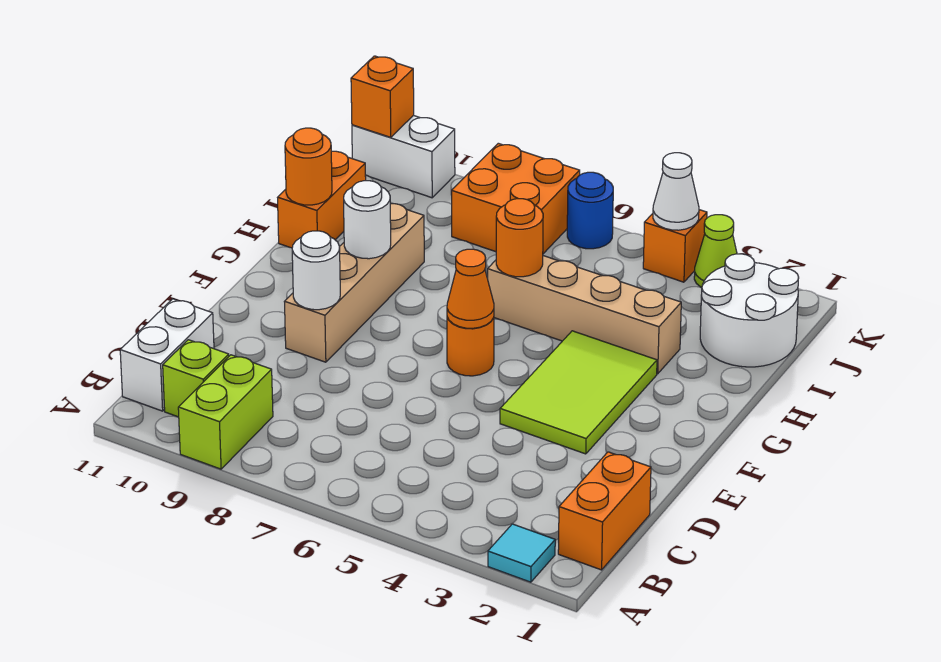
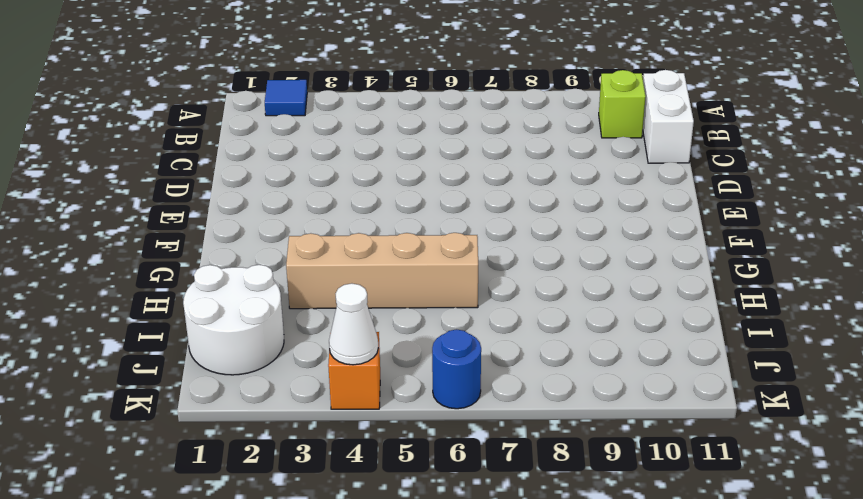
blue 1x1 tile [265,80,307,116] -> cyan 1x1 tile [488,524,555,582]
none -> lime 1x2 brick [178,355,273,469]
none -> orange 1x2 brick [558,452,651,570]
none -> lime 2x3 tile [500,331,657,454]

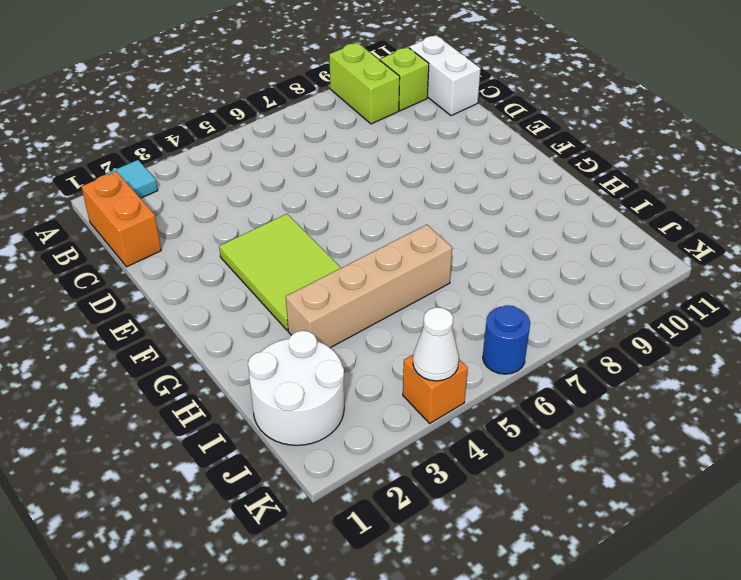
none -> tan 1x4 brick [284,204,424,362]
none -> orange 1x1 round brick [447,317,494,376]
none -> orange 1x2 brick [278,151,366,248]

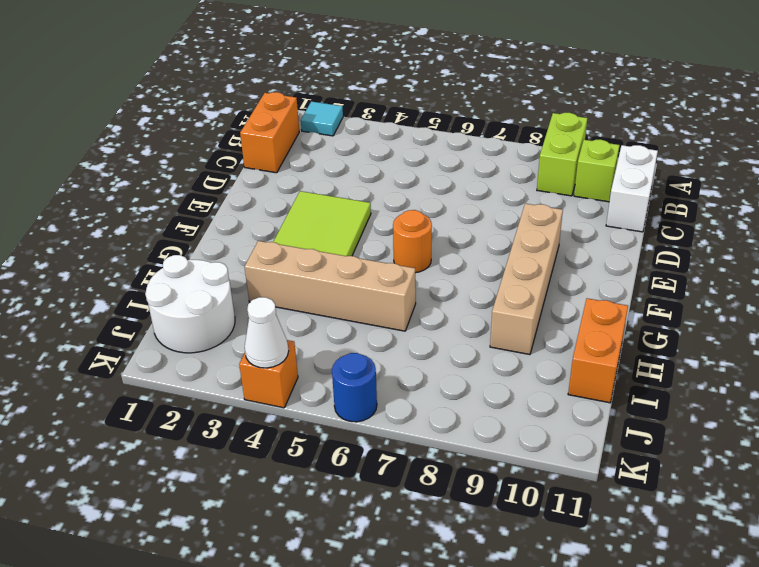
none -> orange 2x2 brick [452,143,580,254]
none -> lime 1x1 cone [694,215,737,288]
none -> white 1x2 brick [352,115,455,198]

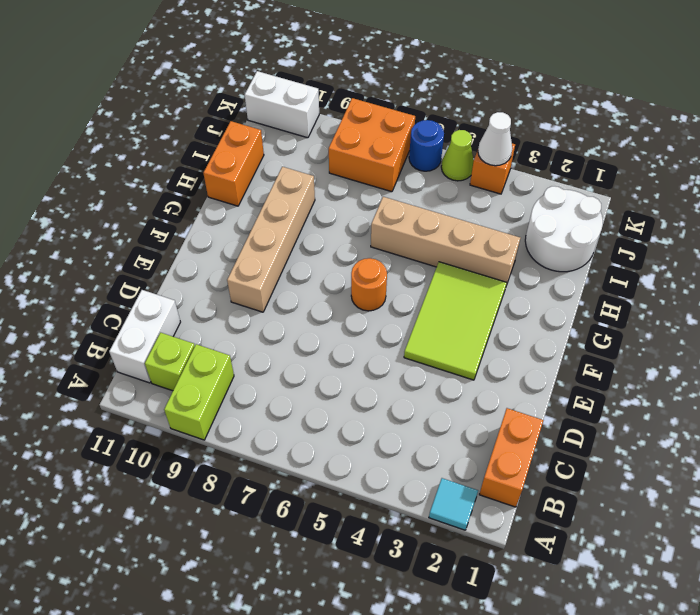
lime 1x1 cone [441,130,474,181] -> lime 1x1 cone moved to [694,215,737,288]
none -> white 1x1 round brick [292,231,340,310]
none -> orange 1x1 cone [447,249,494,328]
none -> white 1x1 round brick [344,181,391,259]

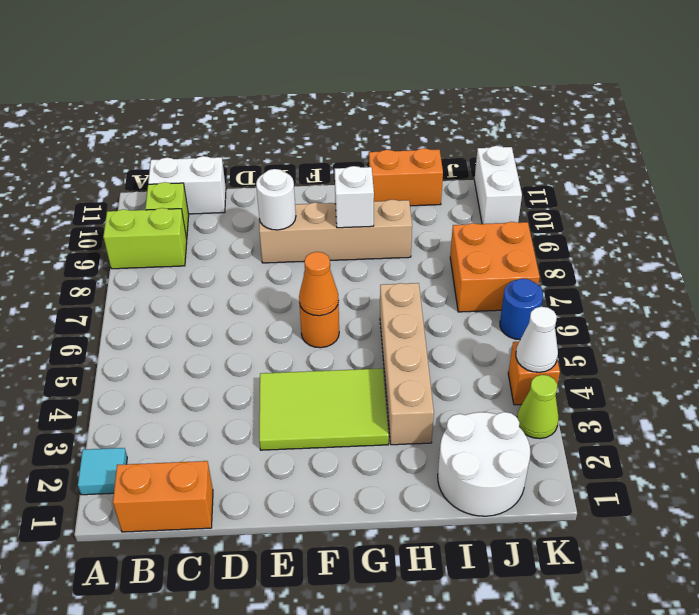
white 1x1 brick [335,166,374,228] -> white 1x1 round brick [344,181,391,259]
none -> orange 1x1 round brick [496,199,543,277]
none -> orange 1x1 round brick [285,128,332,205]
none -> orange 1x1 brick [351,56,414,137]

